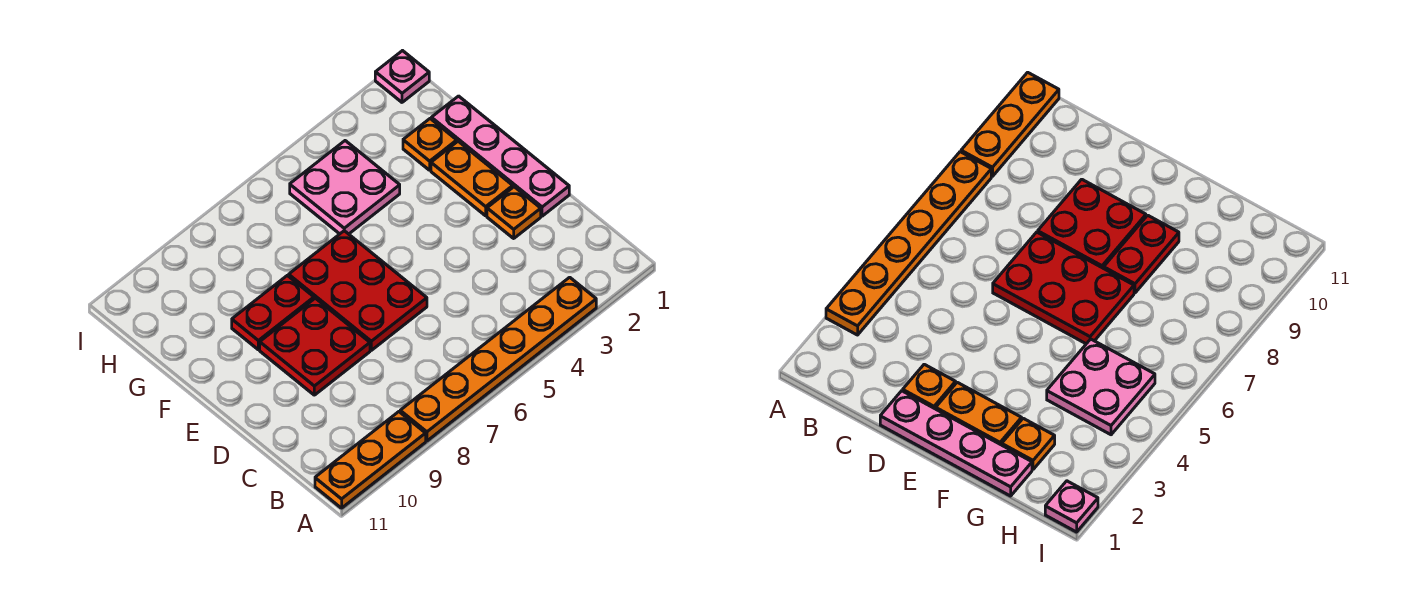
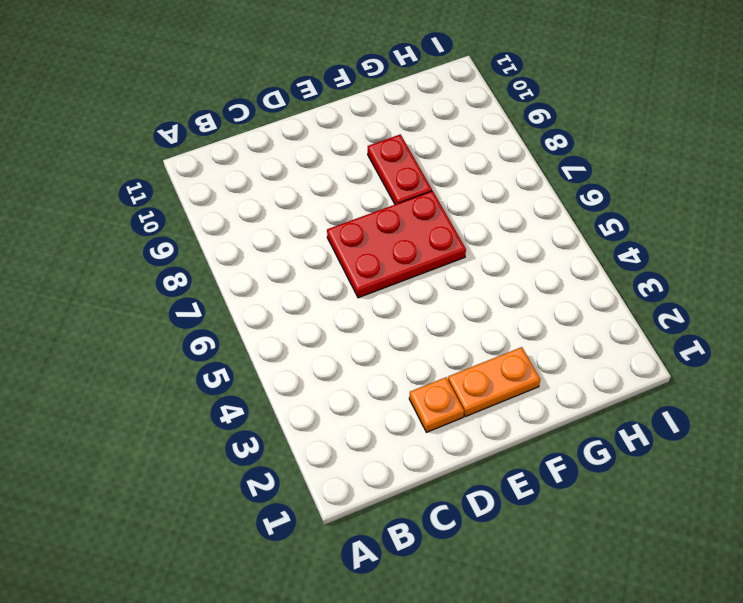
none -> orange 1x6 plate [400,277,596,441]
none -> orange 1x3 plate [315,412,426,508]

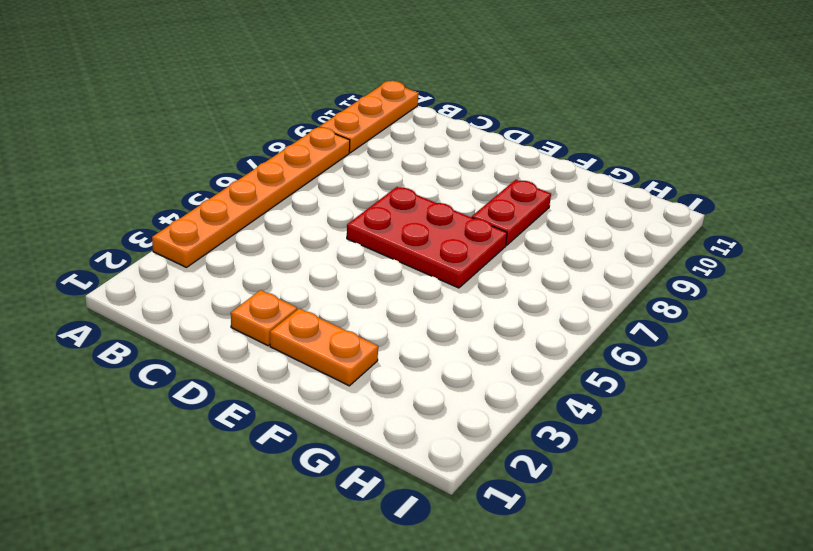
none -> pink 1x4 plate [431,96,569,216]
none -> red 2x2 plate [260,298,370,395]

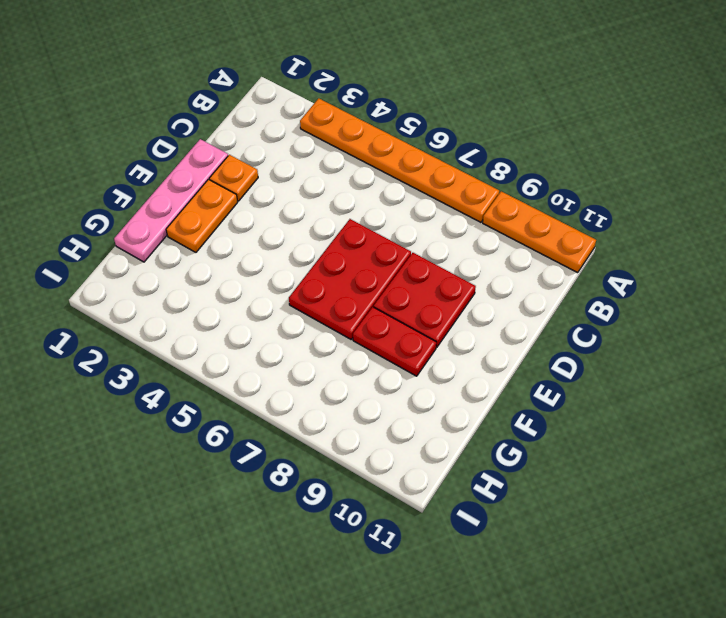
none -> orange 1x1 plate [403,119,457,170]
none -> pink 2x2 plate [290,141,400,234]

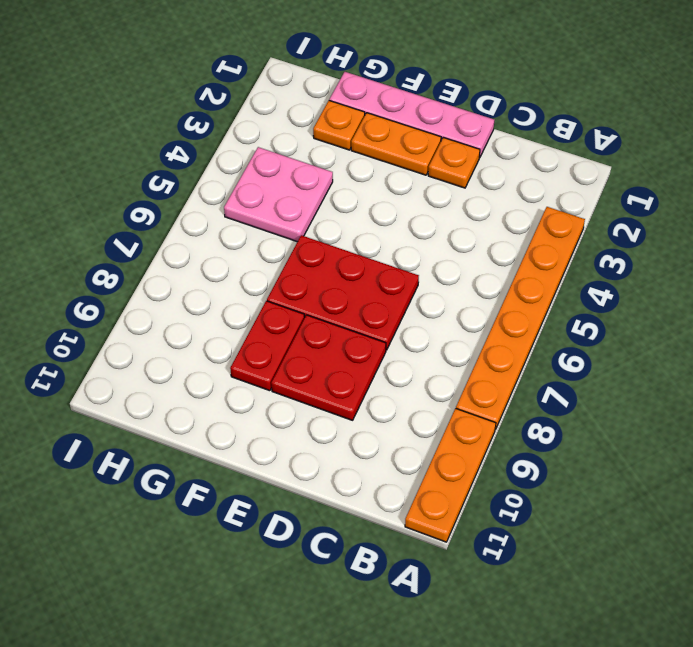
none -> pink 1x1 plate [375,51,429,102]

